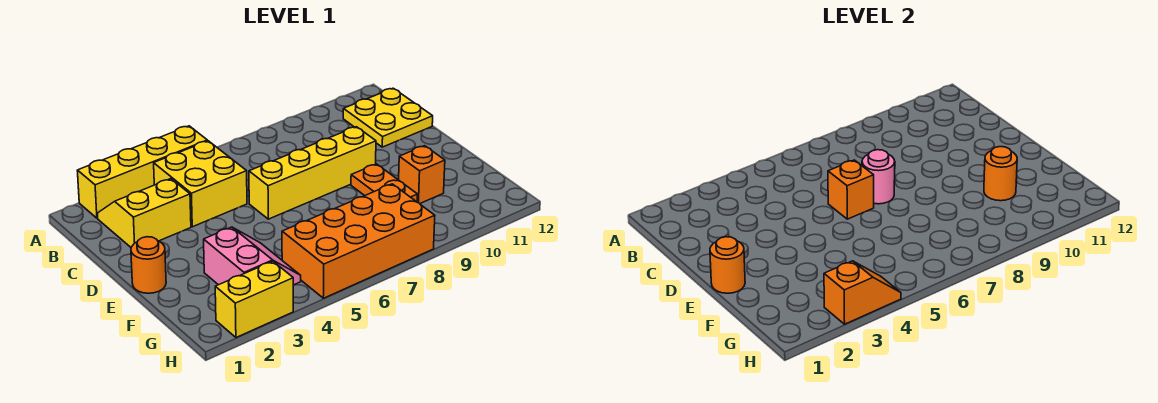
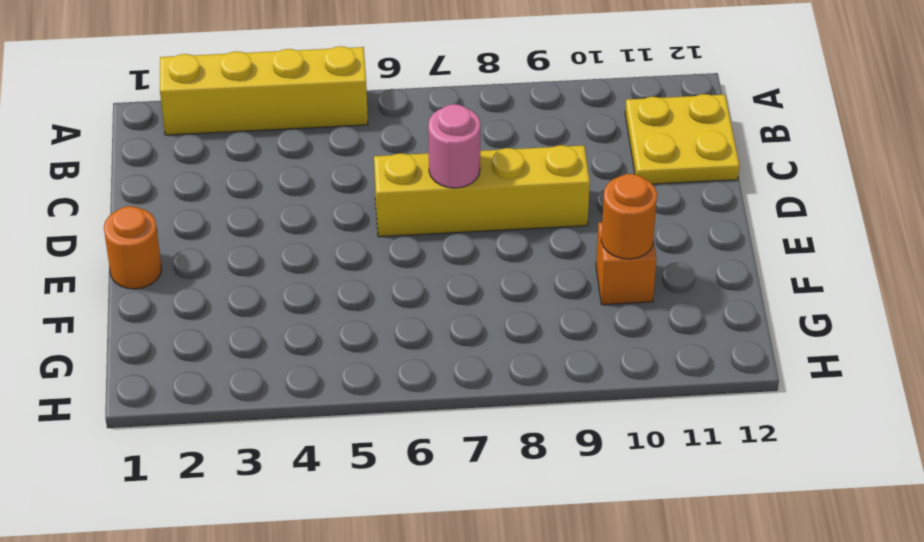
none -> yellow 2x2 slope [98,179,191,247]
none -> yellow 2x2 brick [154,141,247,227]
none -> orange 1x2 plate [351,164,418,202]

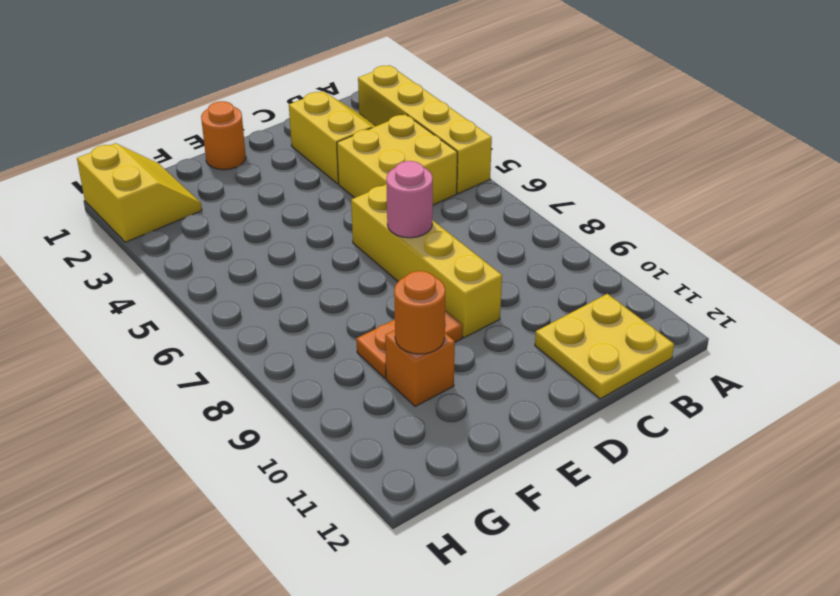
yellow 2x2 slope [77,143,202,242] -> yellow 1x2 brick [215,261,293,338]
none -> pink 2x2 slope [204,227,301,285]
none -> orange 2x4 brick [282,184,435,298]
none -> orange 1x1 brick [828,160,874,219]

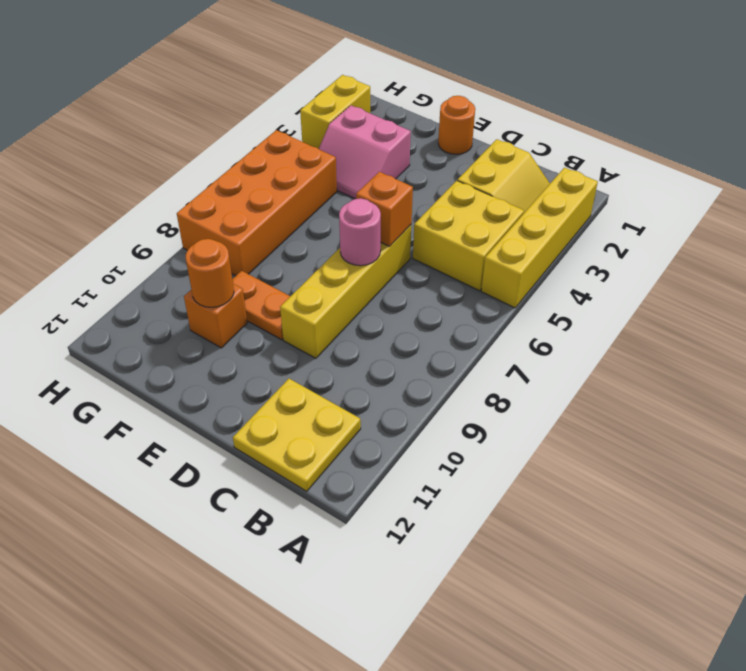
none -> orange 1x1 round brick [710,237,745,293]
none -> orange 1x2 slope [824,261,901,324]

